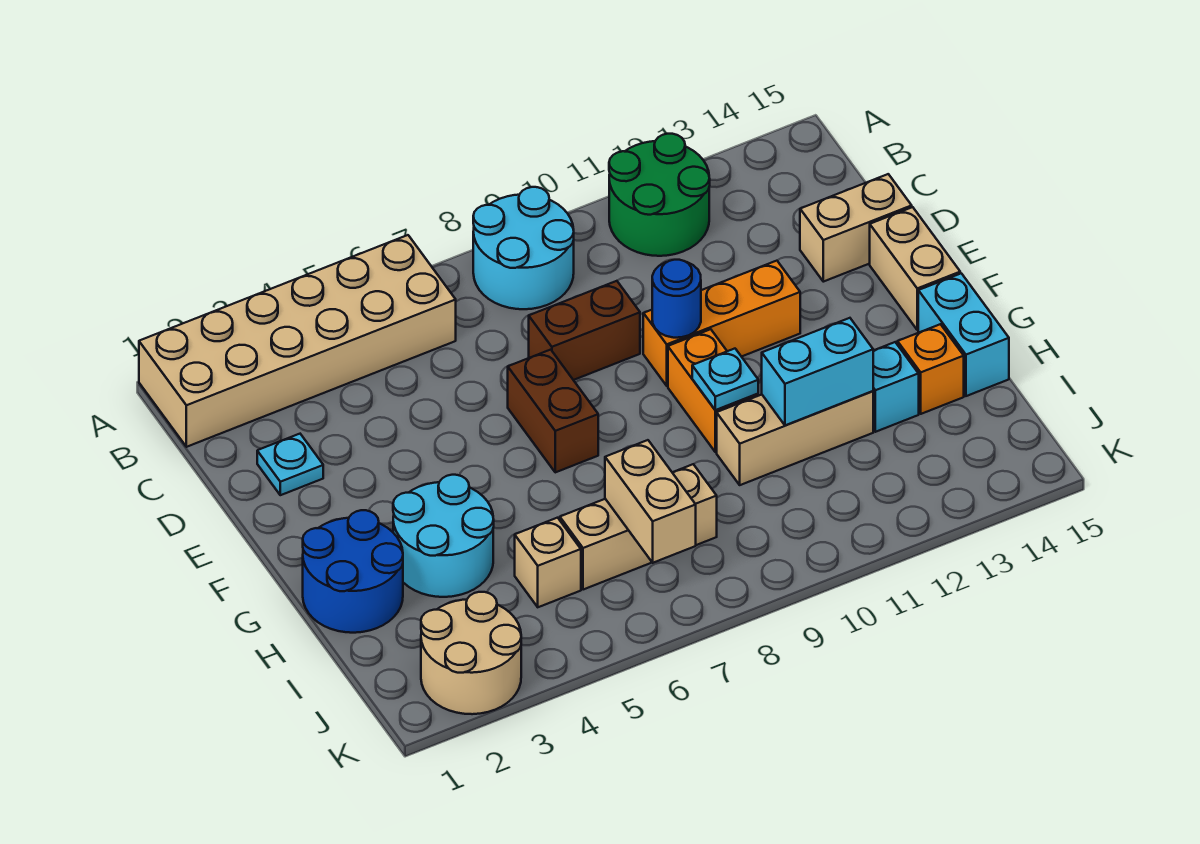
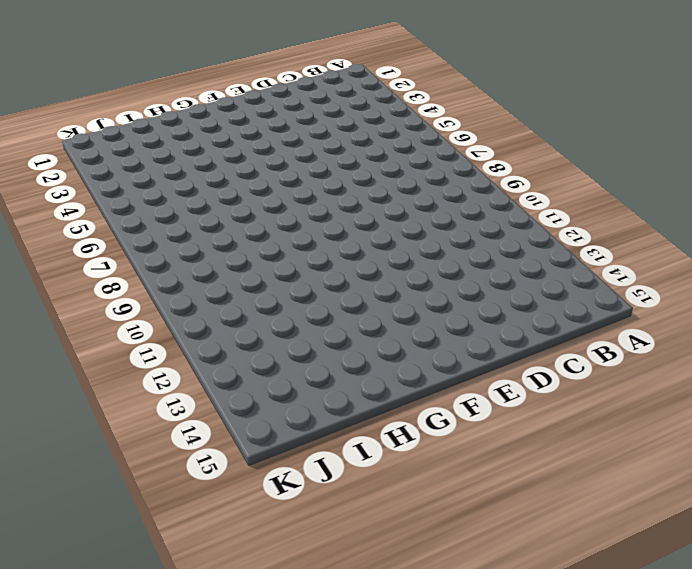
none -> tan 2x6 brick [139,235,456,447]
none -> cyan 2x2 round brick [473,187,574,309]
none -> green 2x2 round brick [609,134,710,256]

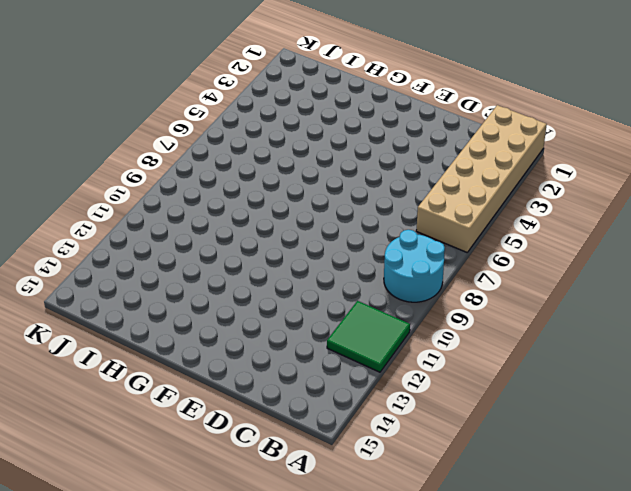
green 2x2 tile [327,301,410,372] -> green 2x2 round brick [609,134,710,256]
none -> cyan 1x1 plate [257,434,323,495]
none -> brown 1x2 brick [529,281,640,380]
none -> tan 1x2 brick [800,174,912,282]

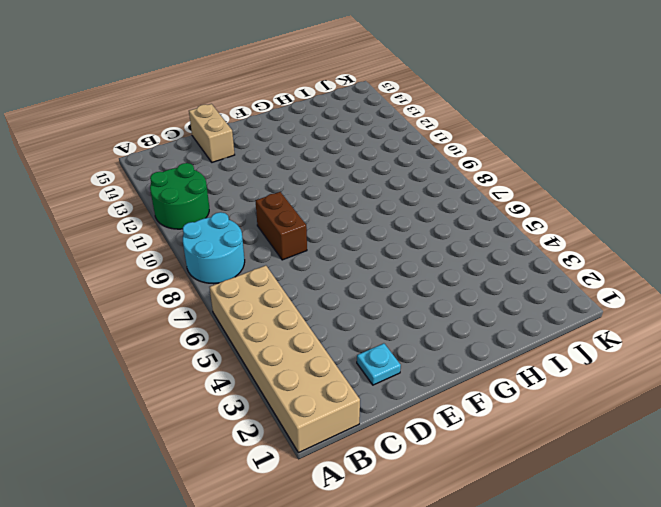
none -> brown 1x2 brick [508,350,598,472]
none -> orange 1x3 brick [643,261,800,386]
none -> tan 1x2 brick [870,207,960,330]

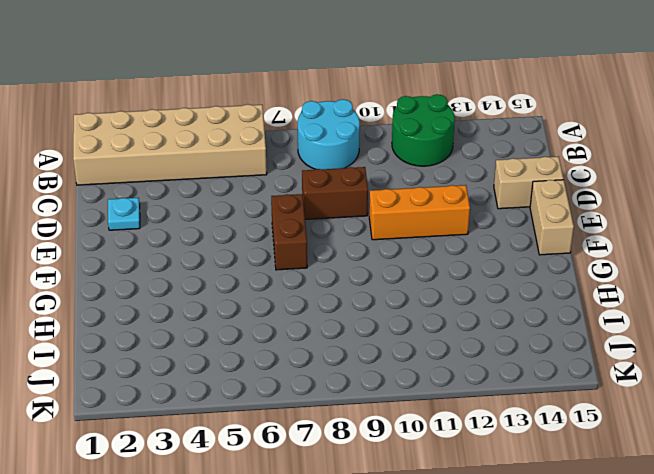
none -> orange 1x2 brick [668,329,758,452]
none -> blue 2x2 round brick [303,510,403,633]
none -> cyan 2x2 round brick [393,475,494,597]

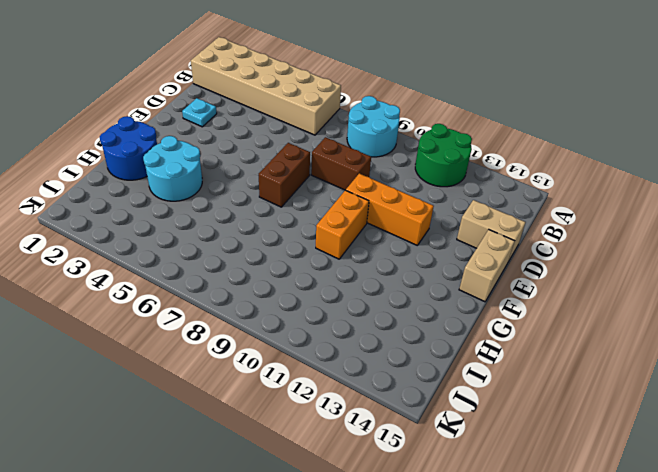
none -> cyan 1x2 brick [918,273,1009,396]
none -> tan 1x3 brick [717,391,873,485]
none -> cyan 1x1 brick [873,342,919,432]

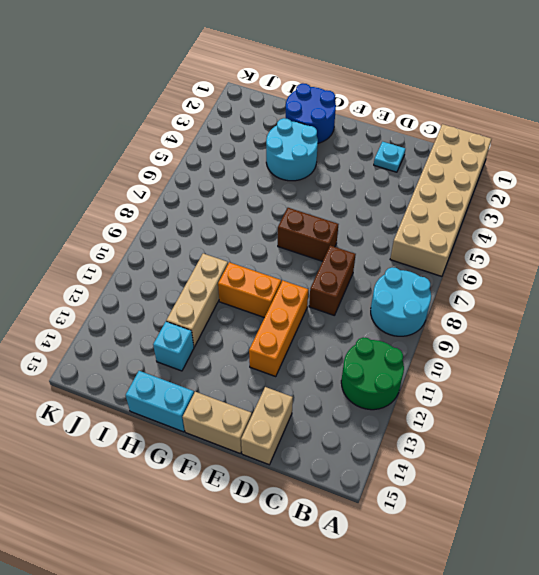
none -> orange 1x1 brick [898,324,964,414]
none -> tan 1x1 brick [515,518,581,607]
none -> tan 1x3 brick [560,464,717,590]

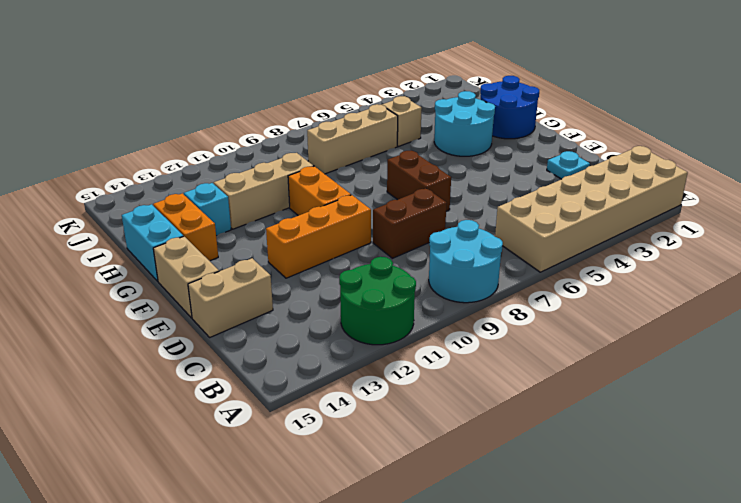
orange 1x2 brick [153,193,218,261] -> orange 1x1 brick [898,324,964,414]
none -> tan 2x2 round brick [421,592,521,714]
none -> blue 1x1 round brick [652,260,701,338]
none -> cyan 1x1 plate [692,349,758,410]

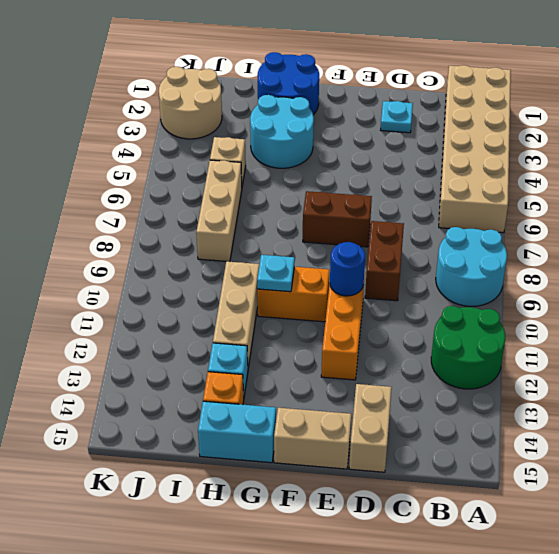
none -> cyan 1x2 brick [762,318,873,425]
none -> tan 1x2 brick [605,440,696,563]

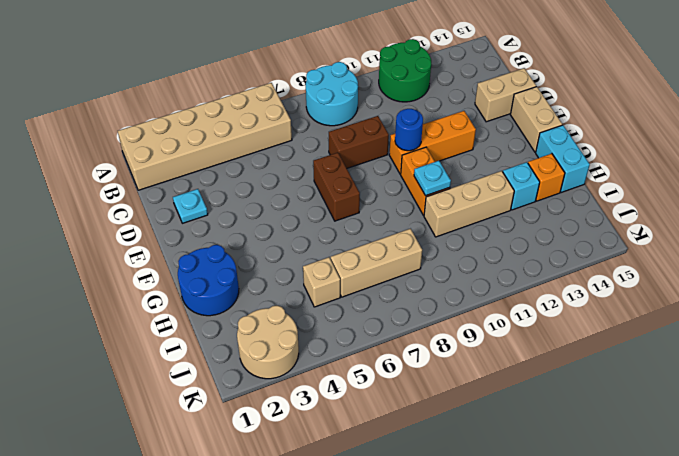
none -> cyan 2x2 round brick [393,475,494,597]
none -> cyan 1x2 brick [762,318,873,425]
none -> tan 1x2 brick [605,440,696,563]

